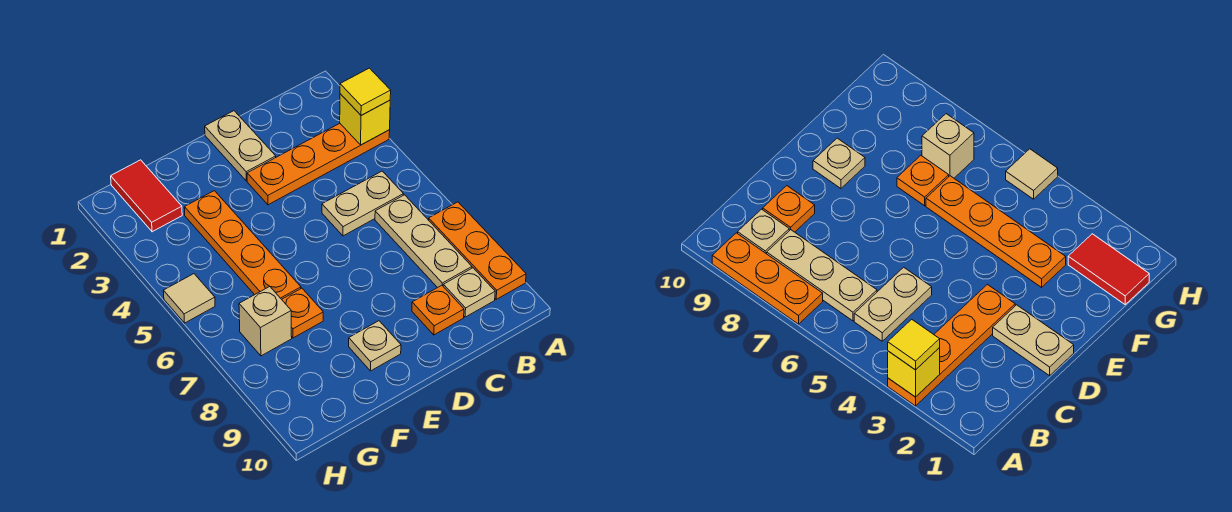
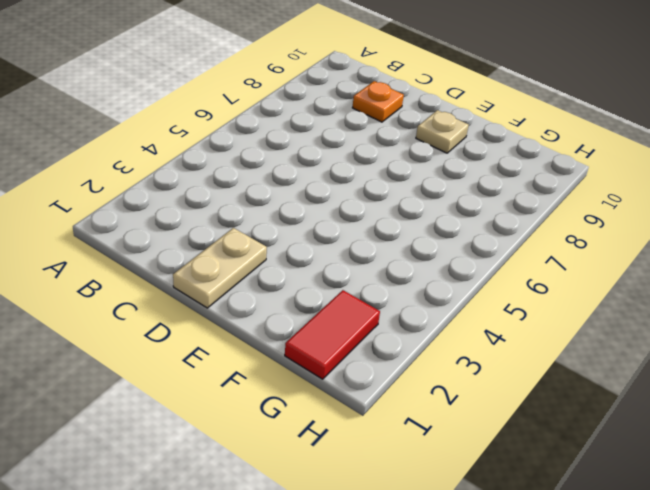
none -> orange 1x4 plate [247,123,390,205]
none -> orange 1x3 plate [429,202,526,299]
none -> tan 1x2 plate [322,171,403,236]

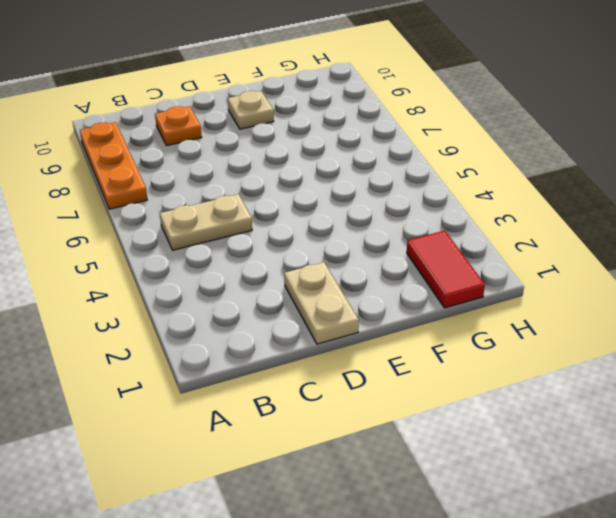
none -> orange 1x4 plate [247,123,390,205]
none -> tan 1x3 plate [375,195,472,288]
none -> tan 1x1 plate [443,268,495,317]

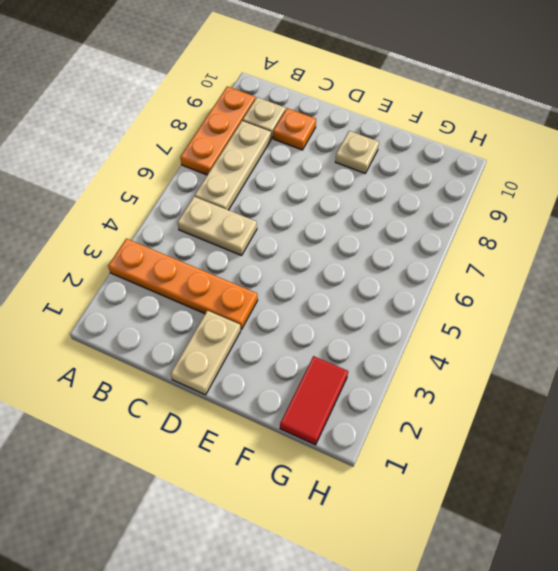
none -> orange 1x4 plate [184,191,301,299]
none -> orange 1x1 plate [282,288,323,338]
none -> tan 1x1 brick [239,287,292,356]

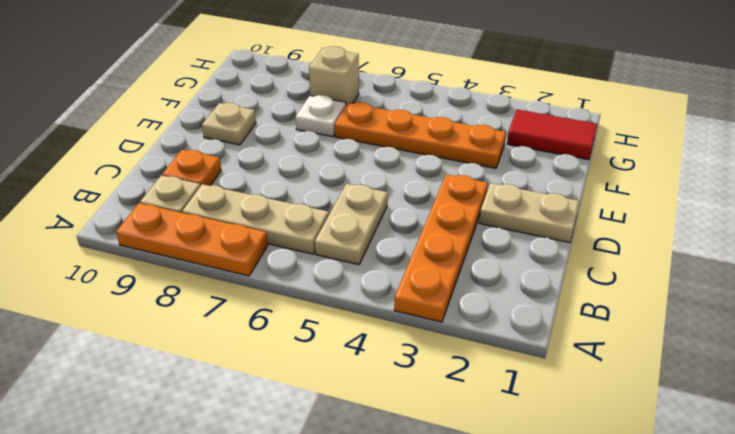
white 1x1 plate [296,95,346,137] -> orange 1x1 plate [282,288,323,338]
none -> tan 1x1 tile [163,274,215,323]
none -> yellow 1x1 brick [340,94,390,145]
none -> yellow 1x1 tile [340,68,391,115]

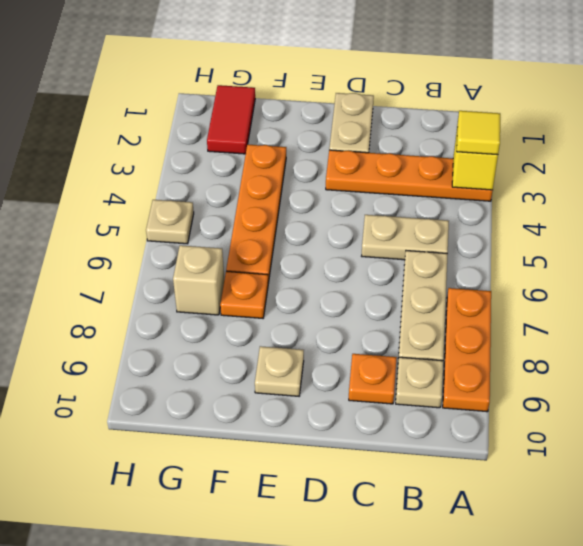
tan 1x1 plate [146,200,194,244] -> tan 1x1 tile [163,274,215,323]

